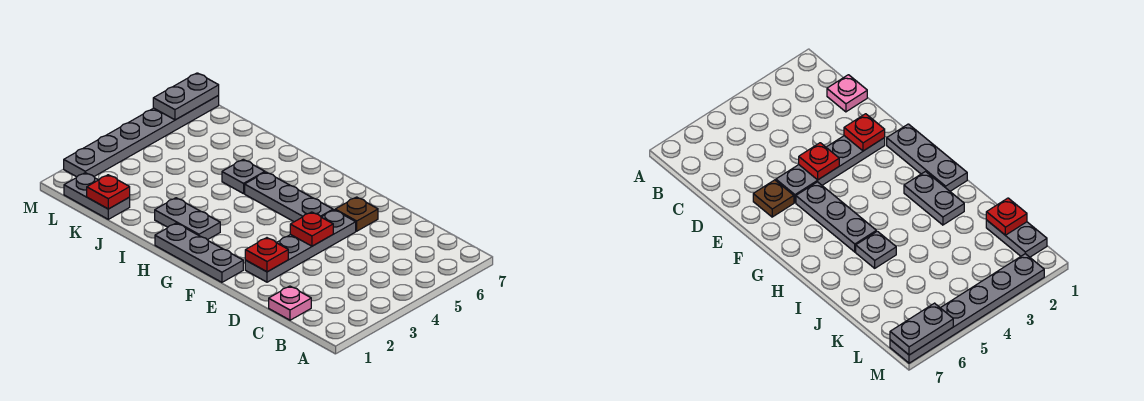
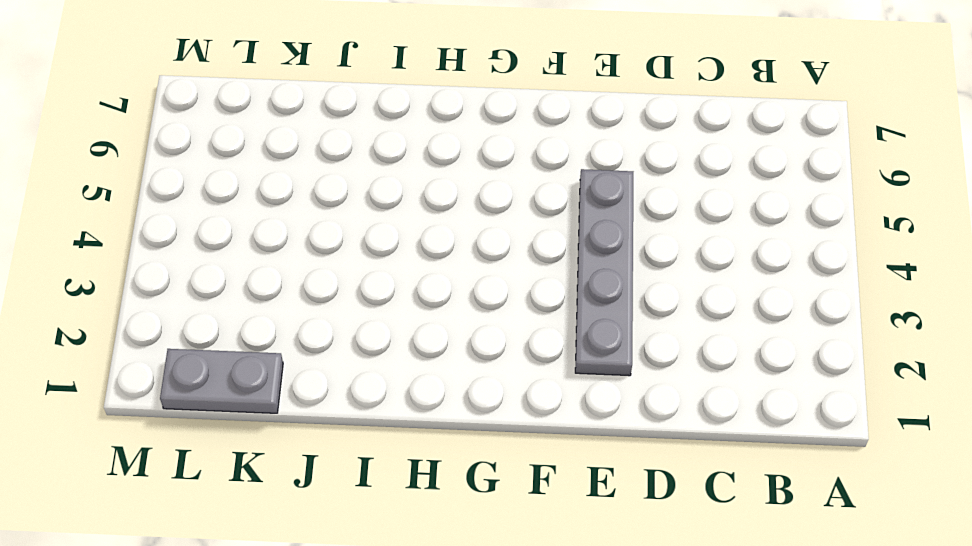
none -> pink 1x1 plate [269,286,311,320]
none -> brown 1x1 plate [335,197,378,231]
none -> grey 1x3 plate [155,223,243,282]

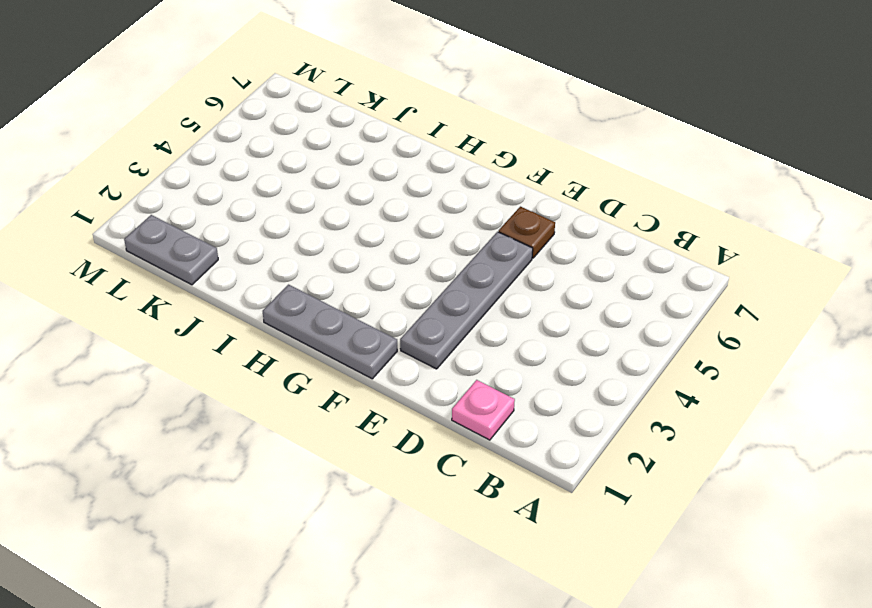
none -> grey 1x3 plate [245,172,333,222]
none -> grey 1x2 plate [155,198,220,240]
none -> grey 1x1 plate [222,159,265,194]

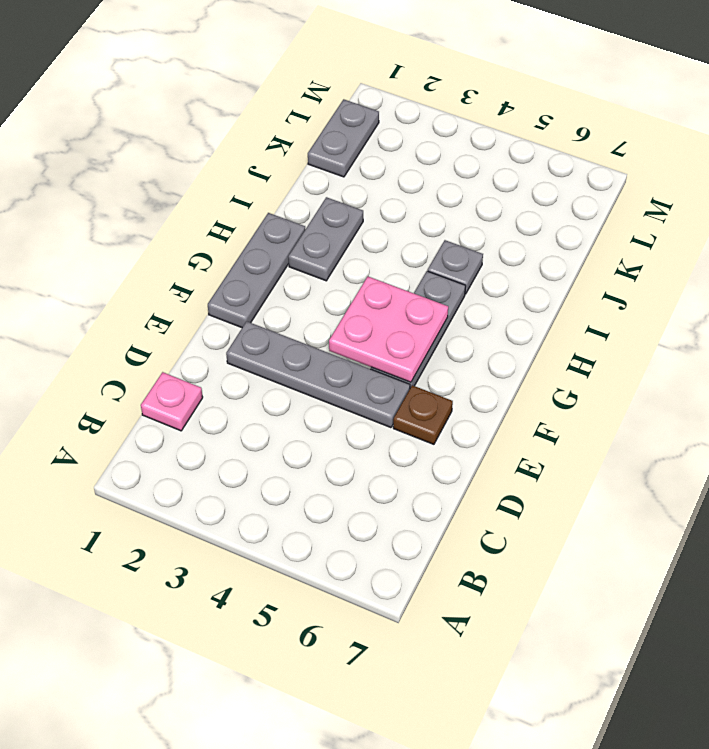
pink 2x2 plate [329,276,448,382] -> none
none -> grey 1x6 plate [64,96,219,177]
none -> red 1x1 plate [245,238,288,272]
none -> red 1x1 plate [290,212,333,246]

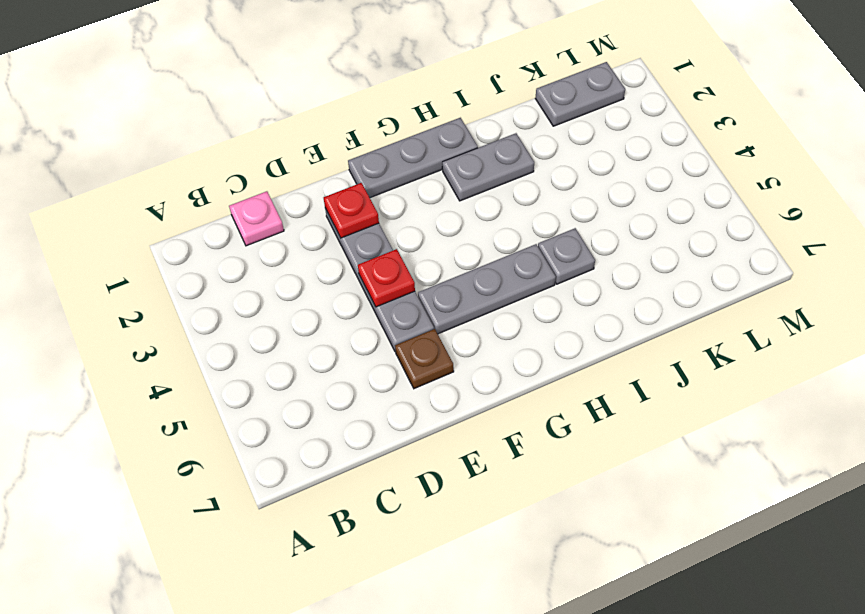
none -> grey 1x6 plate [64,96,219,177]
none -> red 1x1 plate [87,175,130,209]
none -> grey 1x2 plate [153,73,219,120]

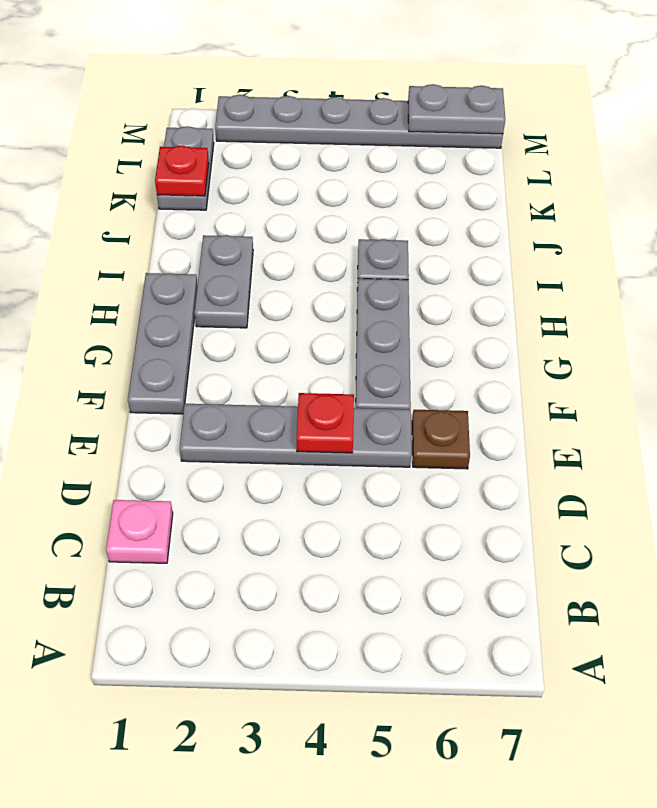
none -> red 1x1 plate [245,238,288,272]

